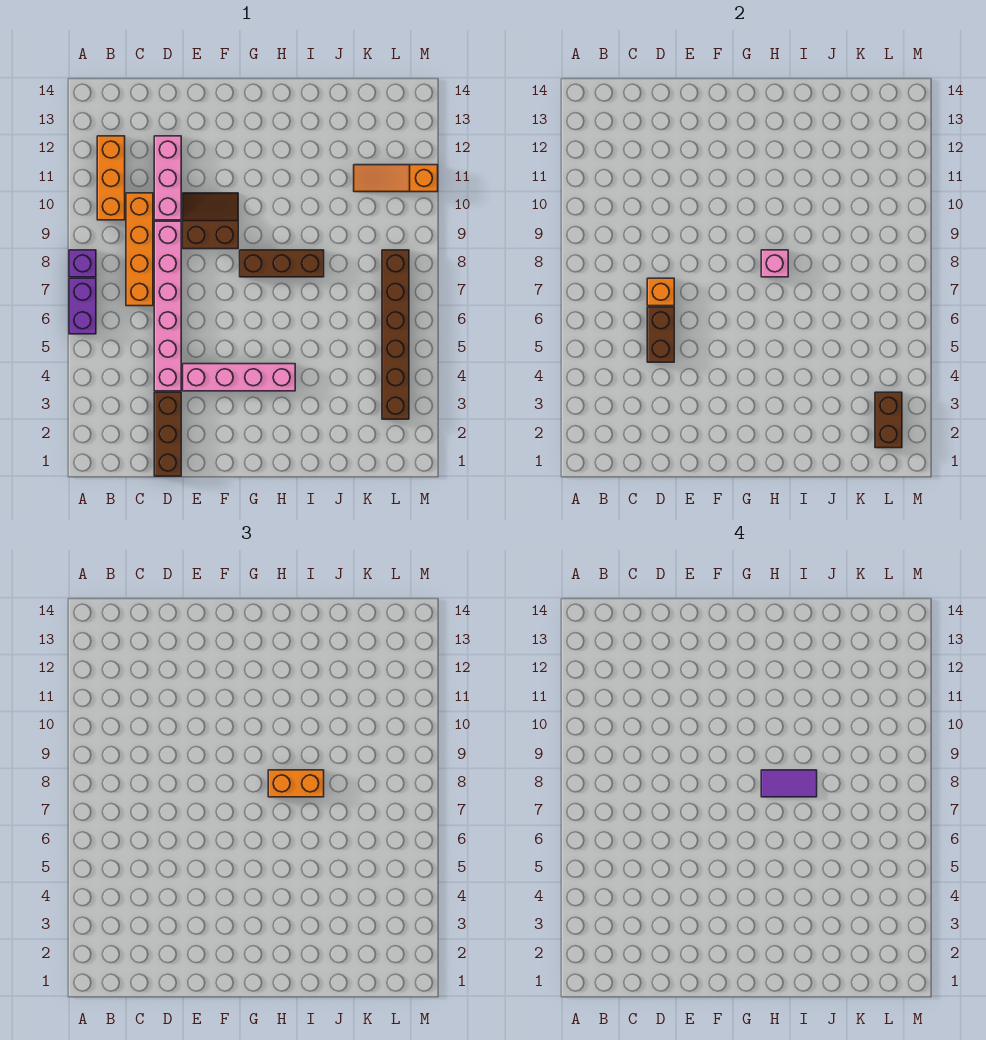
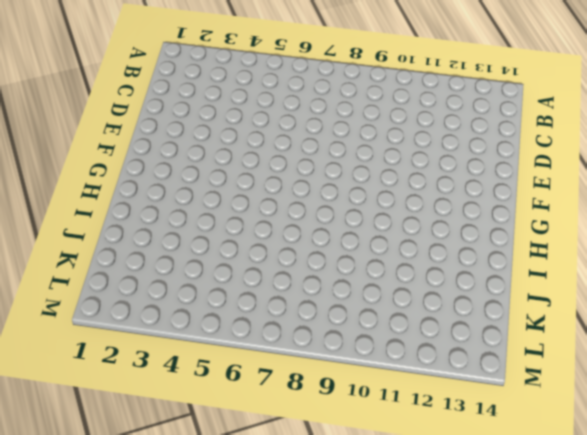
none -> purple 1x2 brick [69,278,96,334]
none -> purple 1x1 brick [69,250,96,277]
none -> orange 1x3 brick [97,136,125,220]

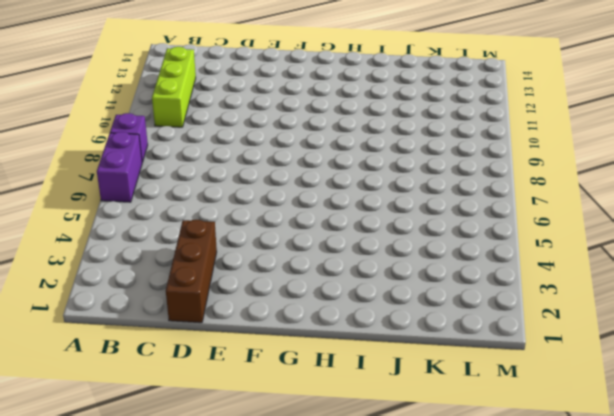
lime 1x3 brick [152,47,196,127] -> orange 1x3 brick [97,136,125,220]
none -> orange 1x4 brick [126,193,153,306]
none -> pink 1x6 brick [154,221,181,391]
none -> pink 1x3 brick [154,136,181,220]

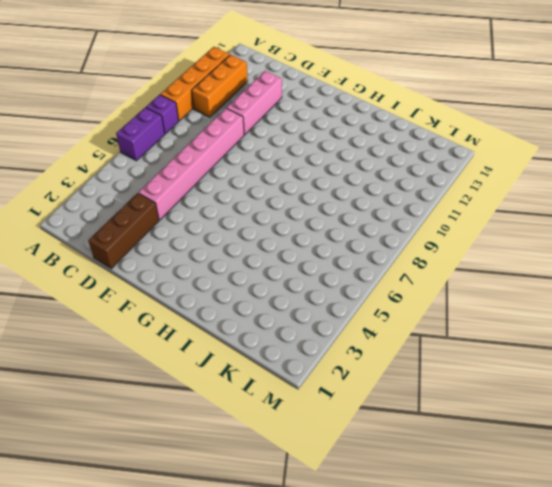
orange 1x4 brick [160,47,230,121] -> orange 1x4 brick moved to [126,193,153,306]
none -> pink 1x4 brick [183,364,295,391]
none -> brown 2x2 slope [183,193,238,249]
none -> brown 1x3 brick [240,250,324,277]

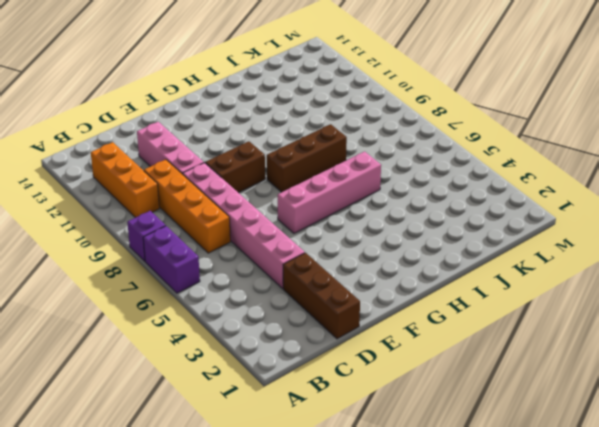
pink 1x4 brick [278,152,381,233] -> pink 1x4 brick moved to [183,364,295,391]
none -> orange 1x3 slope [354,165,438,192]
none -> brown 1x6 brick [382,250,409,419]
none -> brown 1x2 brick [647,307,674,362]

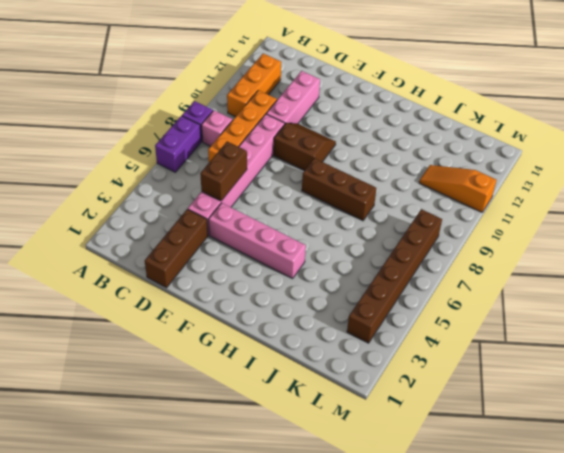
pink 1x1 brick [202,110,233,146] -> pink 1x1 brick moved to [761,250,788,277]
none -> orange 1x1 brick [647,278,674,306]
none -> brown 1x2 brick [875,392,902,448]
none -> orange 1x2 brick [268,770,324,797]

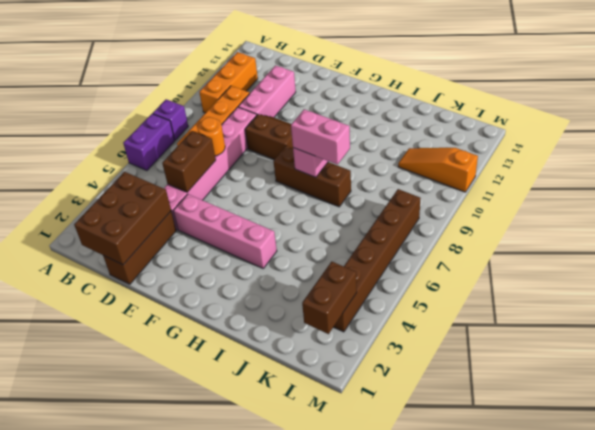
brown 2x3 brick [74,172,171,265] -> none
orange 1x1 round brick [197,117,225,156] -> orange 1x1 brick [647,278,674,306]
pink 1x2 brick [291,109,350,165] -> orange 1x2 brick [268,770,324,797]
none -> purple 1x2 tile [761,770,817,797]

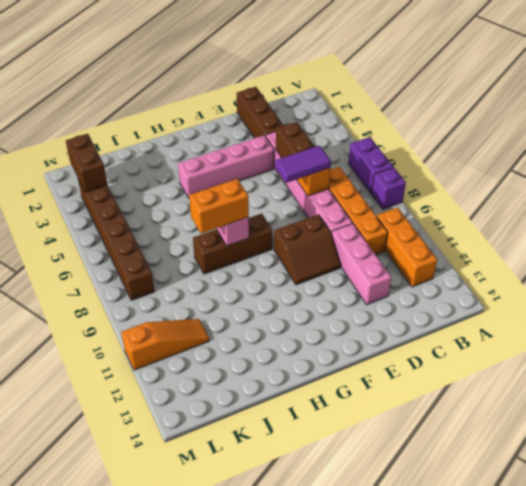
purple 1x2 tile [275,145,331,183] -> purple 1x2 tile moved to [761,770,817,797]

